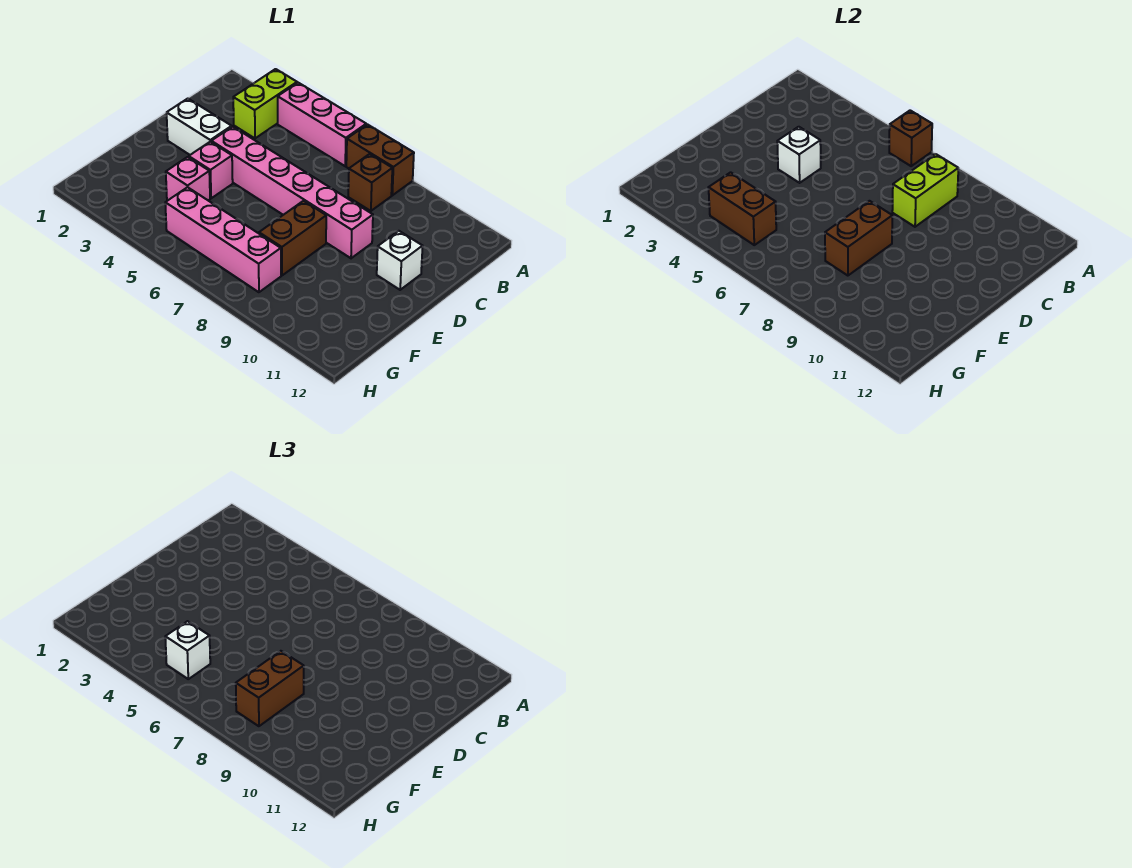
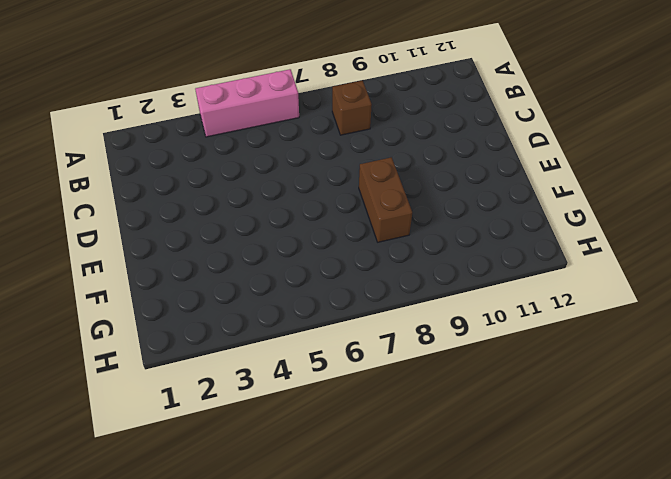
none -> lime 1x2 brick [233,69,297,138]
none -> brown 1x2 brick [346,125,414,195]
none -> white 1x2 brick [167,99,232,155]

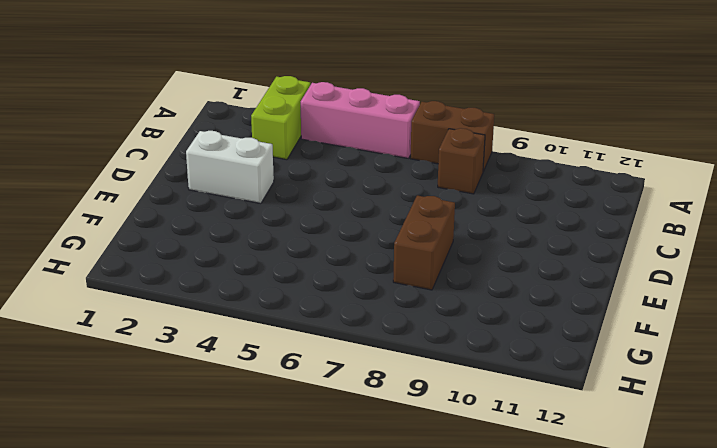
none -> pink 1x6 brick [211,127,373,258]
none -> white 1x1 brick [377,231,423,290]
none -> pink 1x1 brick [189,142,233,198]

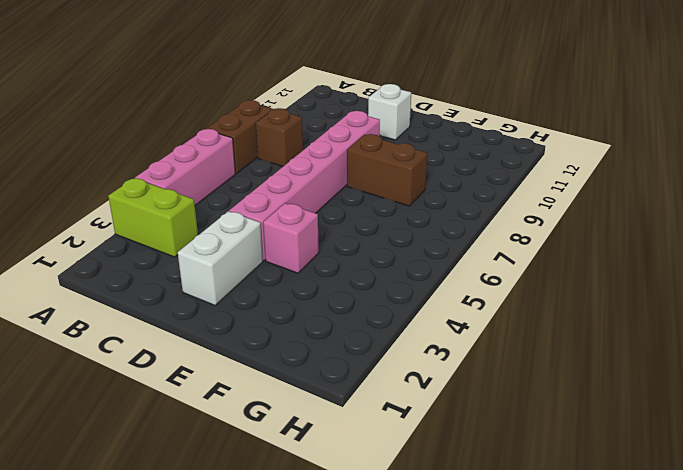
none -> pink 1x1 brick [166,157,210,201]
none -> pink 1x4 brick [165,187,281,292]
none -> brown 1x1 brick [889,110,932,166]

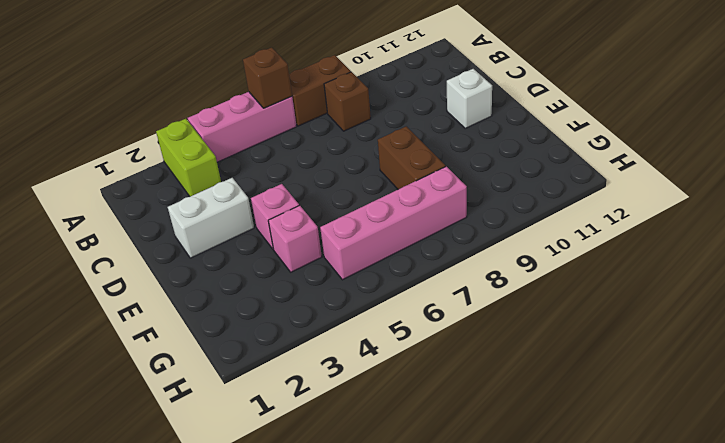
none -> pink 1x6 brick [211,127,373,258]
none -> lime 1x2 brick [892,154,958,227]
none -> white 1x1 brick [777,127,821,183]

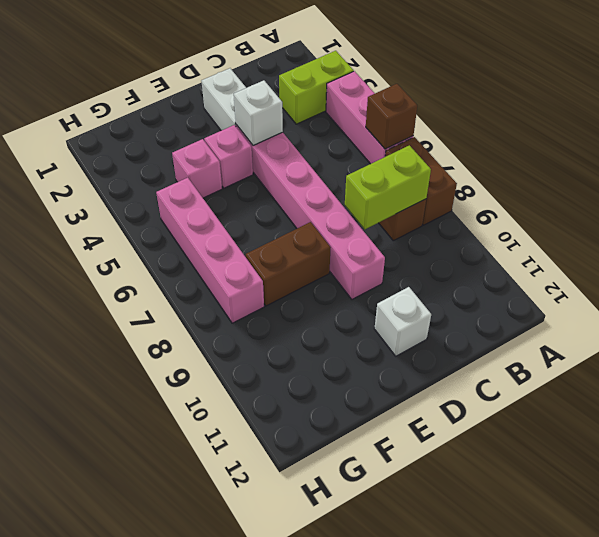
none -> brown 1x2 brick [825,201,892,276]
none -> brown 1x2 brick [709,172,776,245]
none -> brown 1x2 brick [236,651,304,726]

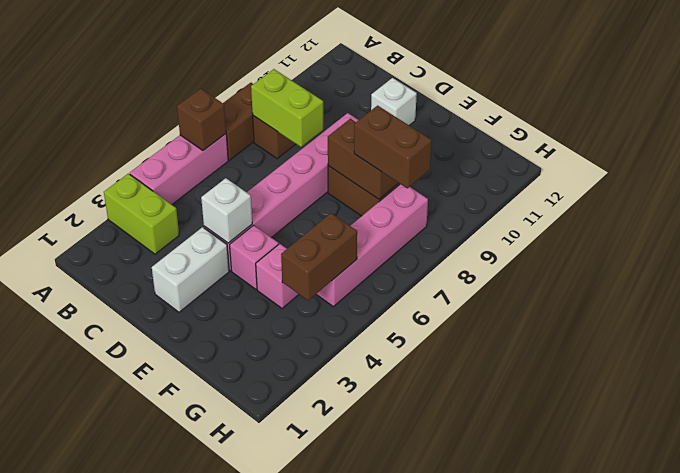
none -> white 1x1 brick [165,621,210,679]

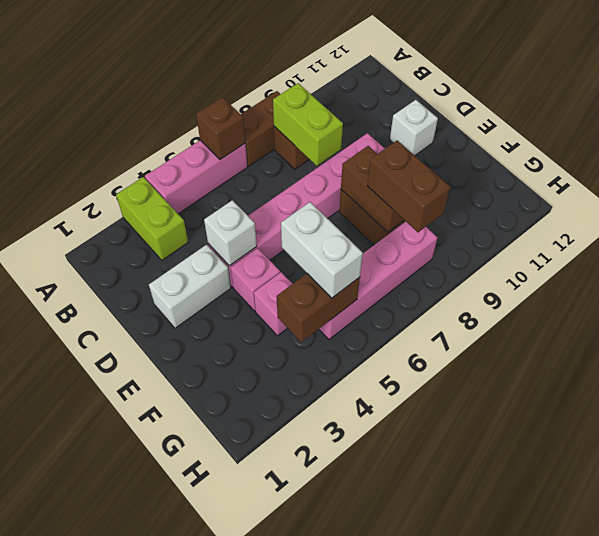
white 1x2 brick [281,202,363,298] -> white 1x1 brick [165,621,210,679]

